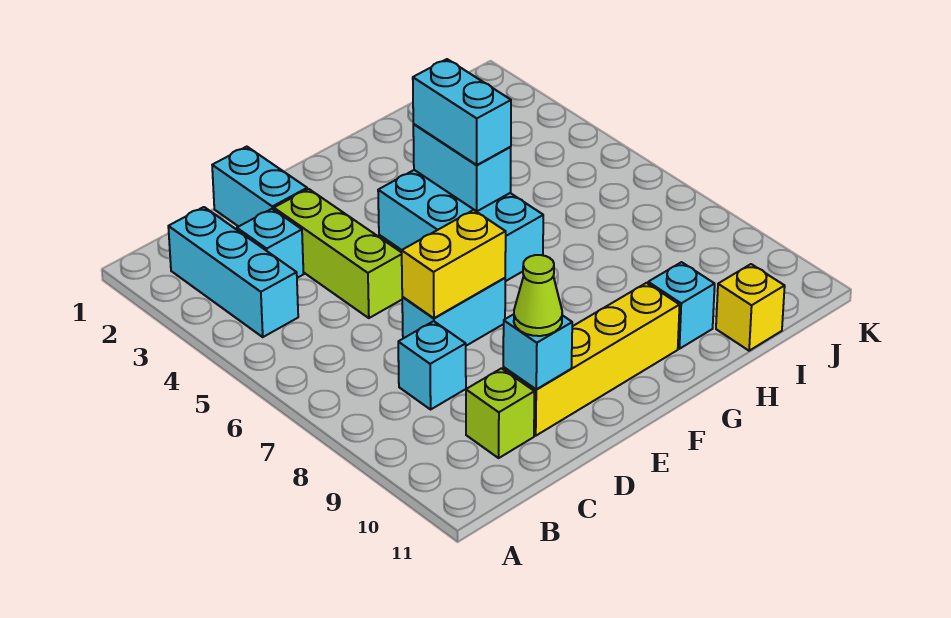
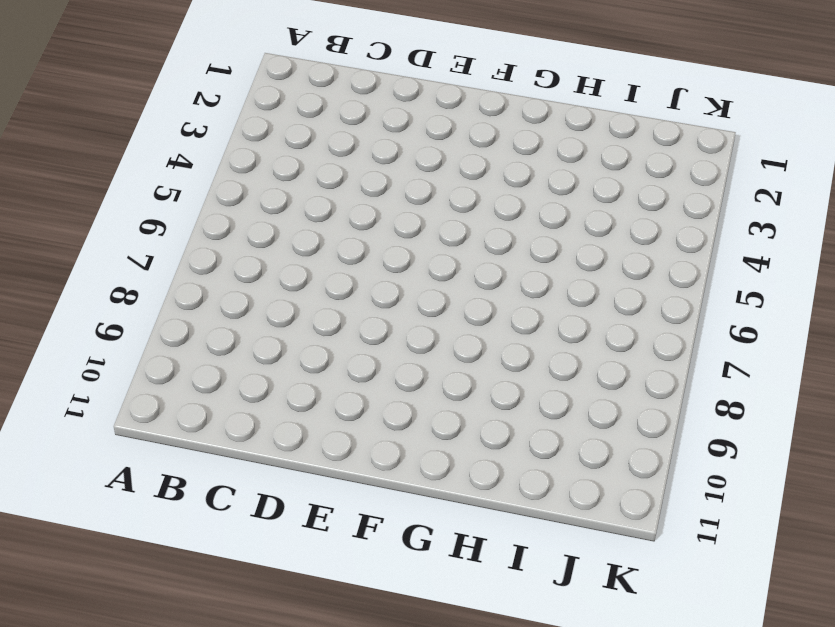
none -> cyan 1x3 brick [168,207,298,337]
none -> cyan 1x1 brick [237,209,303,278]
none -> cyan 1x1 brick [398,321,466,409]

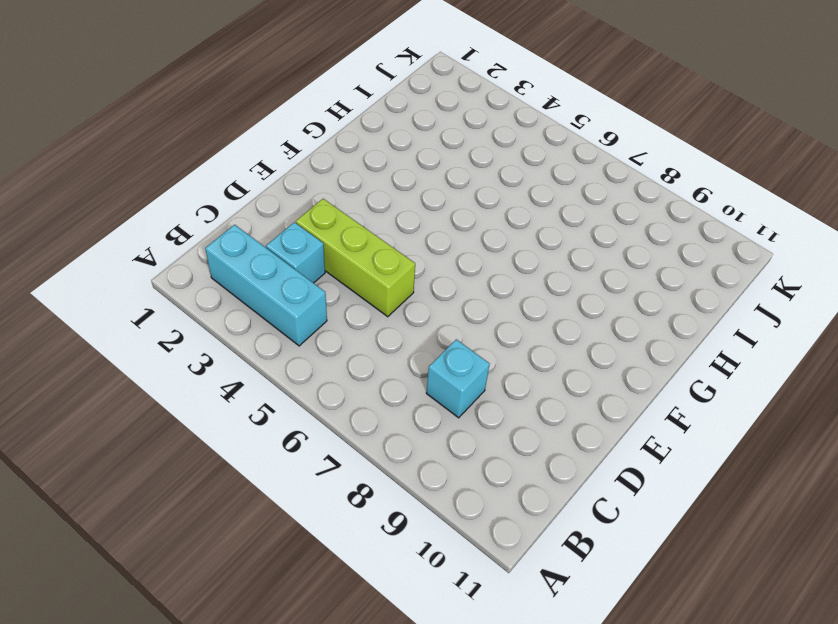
none -> lime 1x1 brick [466,368,534,458]
none -> cyan 1x2 brick [212,147,307,227]
none -> cyan 1x2 brick [402,278,505,346]

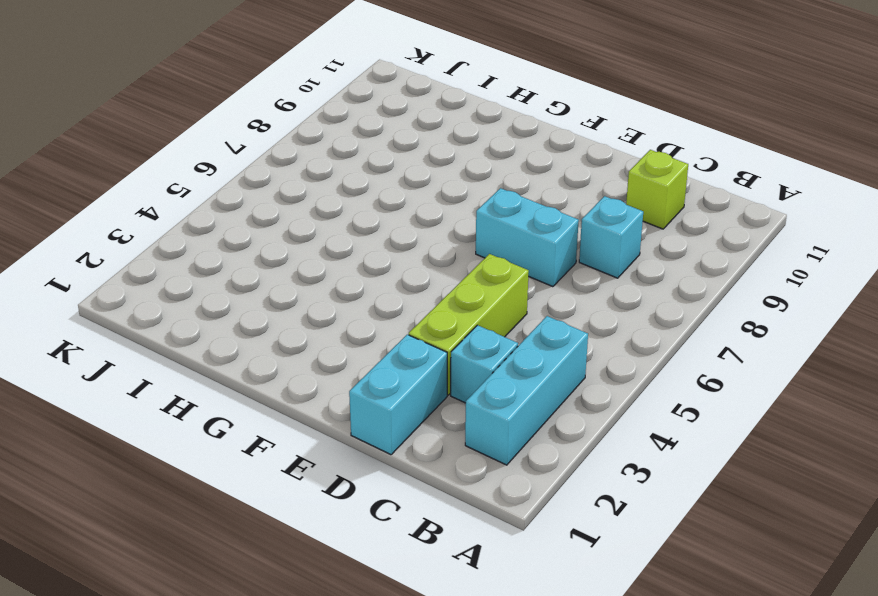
none -> yellow 1x4 brick [503,283,680,436]
none -> cyan 2x3 brick [378,170,543,281]
none -> cyan 1x1 brick [648,262,715,349]

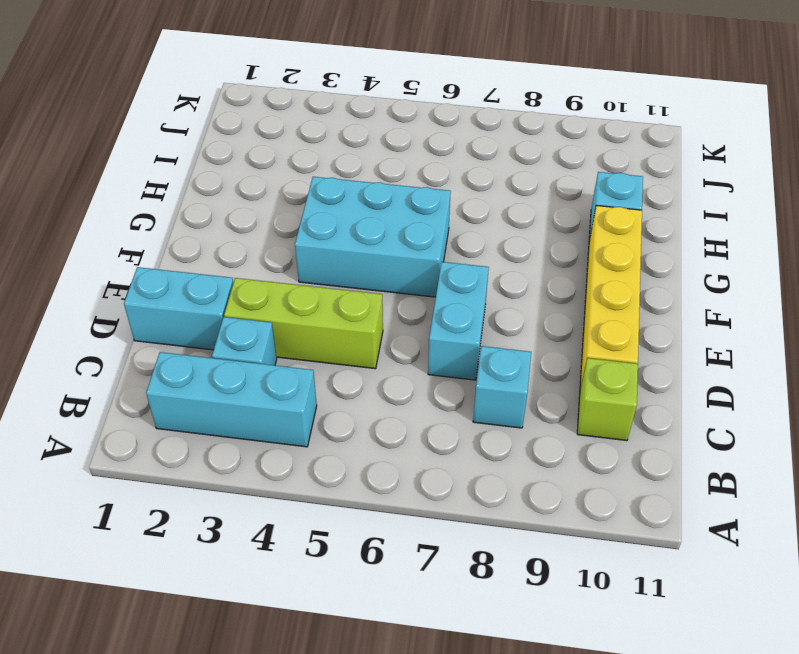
none -> yellow 1x1 brick [716,264,785,351]
none -> yellow 1x2 brick [402,210,506,318]
none -> cyan 1x1 brick [503,314,572,390]

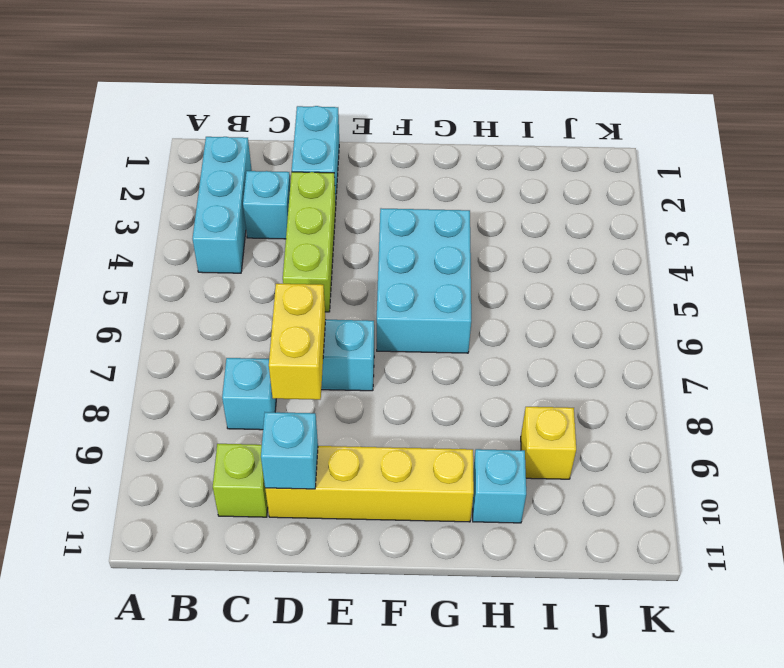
yellow 1x2 brick [269,284,326,400] -> yellow 1x2 brick turned to [402,210,506,318]
yellow 1x1 brick [521,407,576,479] -> yellow 1x1 brick moved to [716,264,785,351]
none -> cyan 1x2 brick [413,124,511,211]
none -> lime 1x1 cone [514,255,562,336]
none -> cyan 1x2 brick [413,59,511,165]

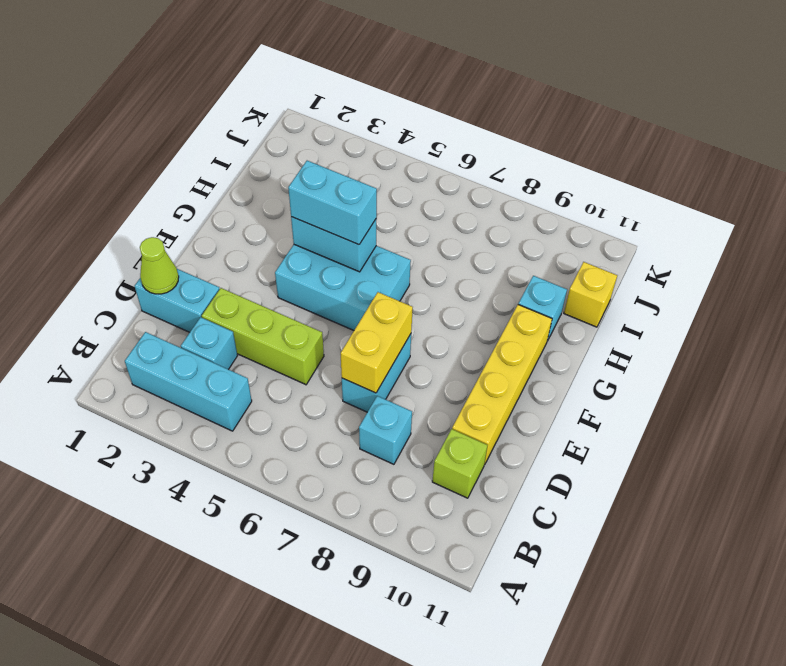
lime 1x1 cone [140,237,179,294] -> lime 1x1 cone moved to [514,255,562,336]
none -> cyan 1x1 brick [503,314,572,390]

